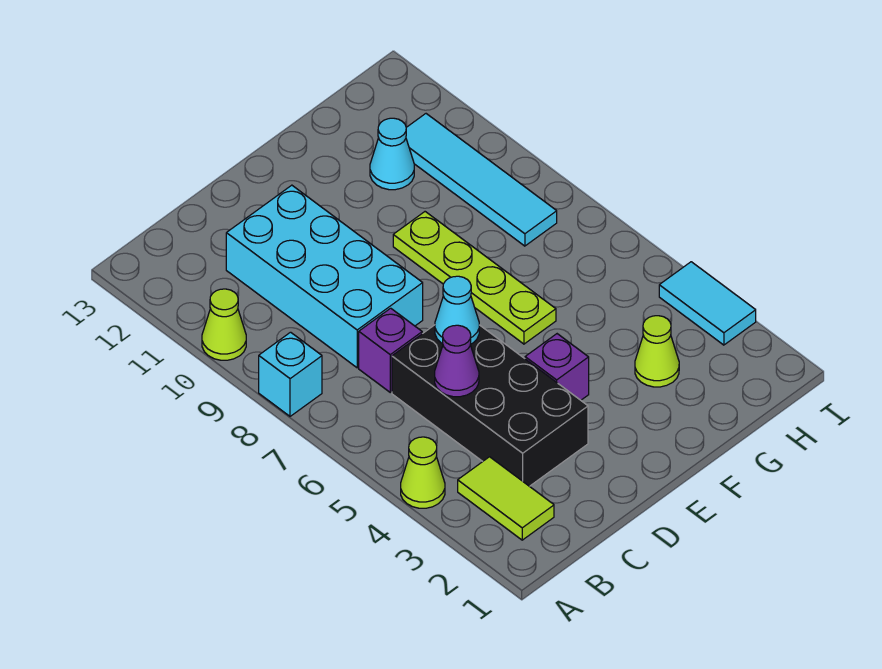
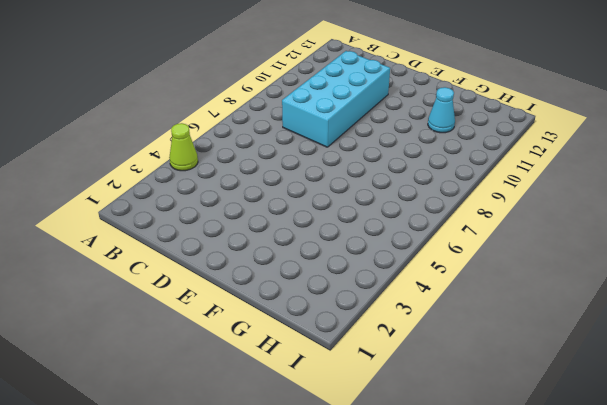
none -> cyan 1x1 brick [259,332,322,416]
none -> lime 1x1 cone [202,289,246,360]
none -> lime 1x2 tile [458,457,554,540]

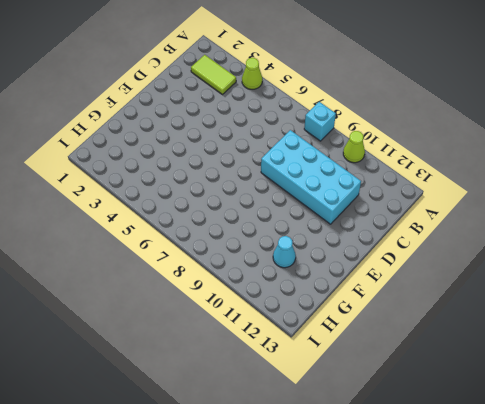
none -> black 2x4 brick [392,325,588,486]
none -> purple 1x1 brick [359,308,422,392]
none -> purple 1x1 brick [525,334,589,400]

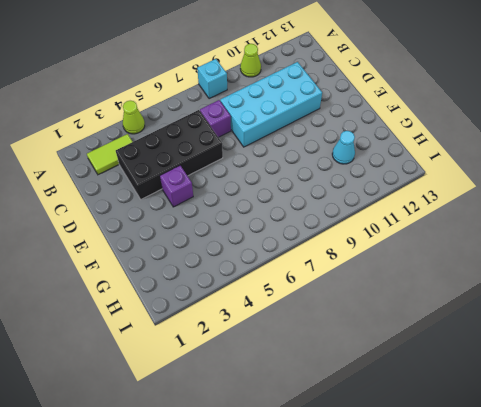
none -> lime 1x4 plate [393,212,556,344]
none -> lime 1x1 cone [635,316,679,387]
none -> cyan 1x4 tile [406,114,557,246]

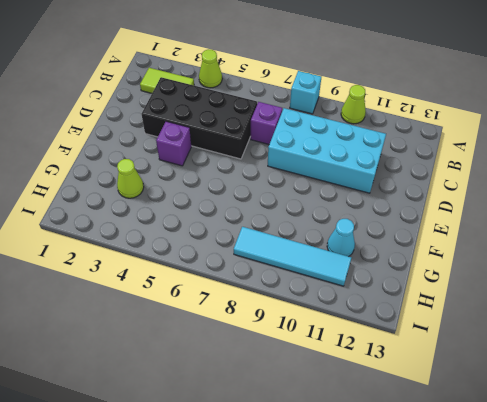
none -> lime 1x4 plate [393,212,556,344]
none -> cyan 1x2 tile [659,262,756,345]
none -> purple 1x1 cone [435,325,479,397]

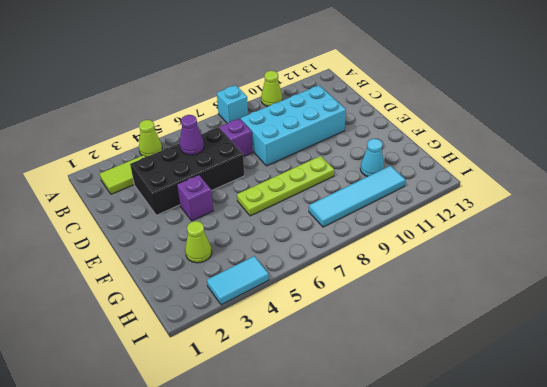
none -> cyan 1x1 cone [435,276,479,344]

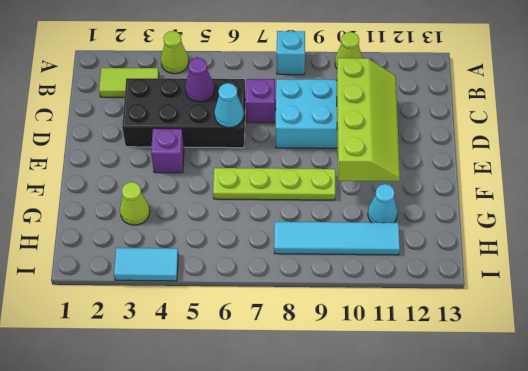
lime 2x4 slope [336,58,400,181] -> none

